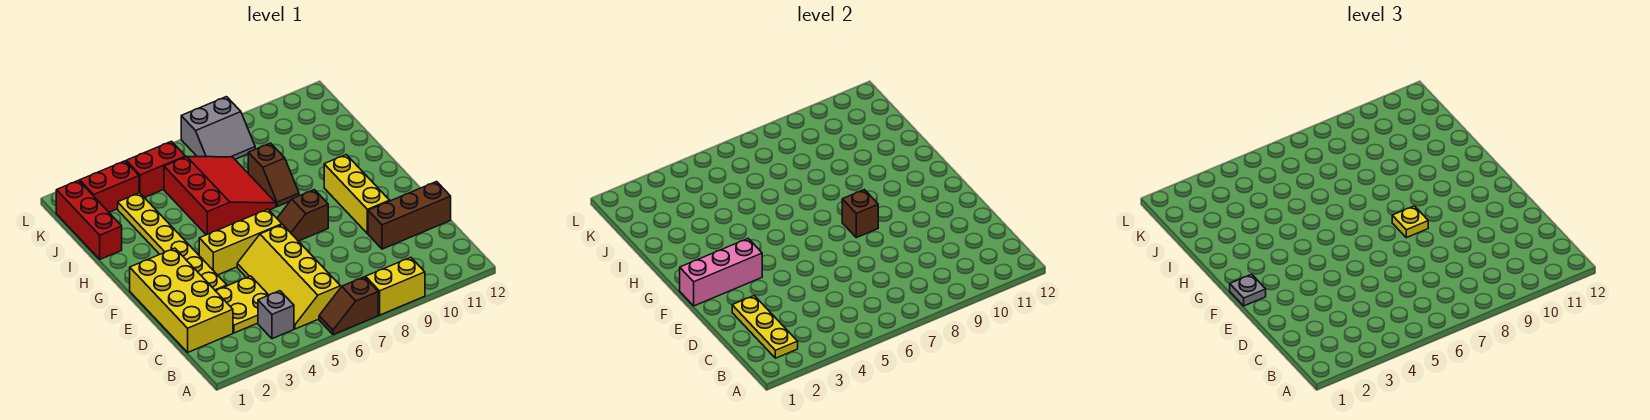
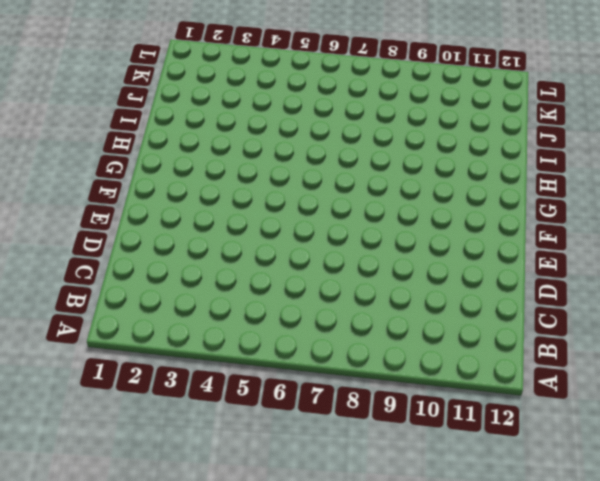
none -> brown 1x2 slope [319,277,378,335]
none -> yellow 1x2 brick [366,257,425,315]
none -> grey 1x1 brick [258,291,294,339]

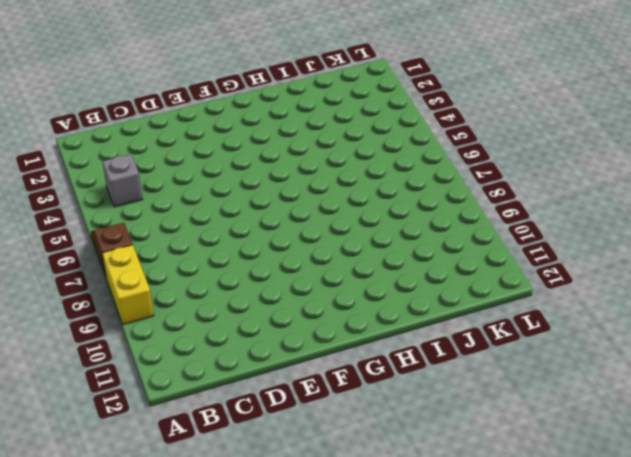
none -> yellow 2x4 slope [237,225,341,329]
none -> yellow 2x4 brick [130,248,233,352]
none -> yellow 2x2 plate [216,276,268,333]

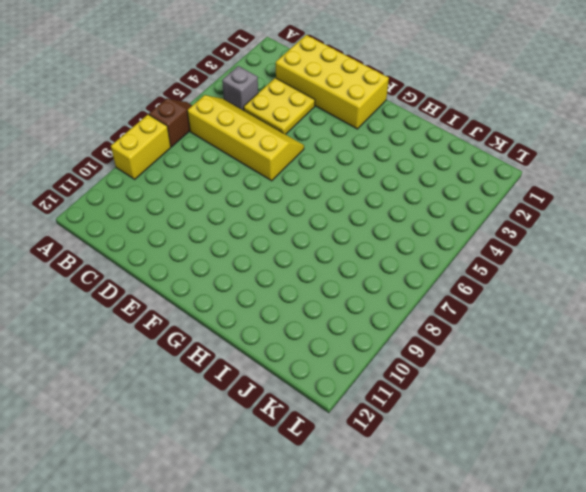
none -> brown 1x3 brick [368,182,451,249]
none -> yellow 1x6 plate [118,193,227,291]
none -> yellow 1x3 brick [324,155,390,234]

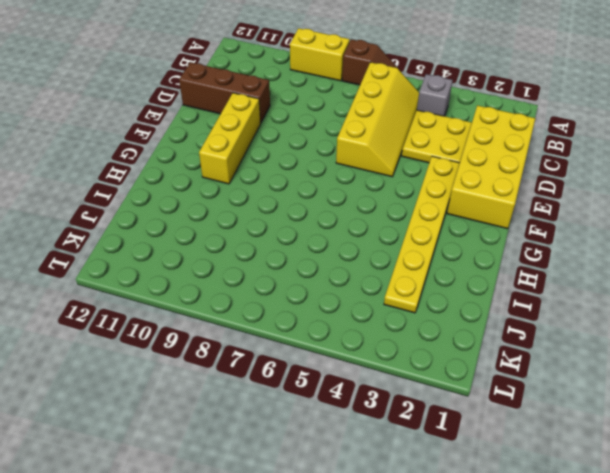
none -> yellow 1x3 brick [199,209,282,275]
none -> brown 1x2 slope [277,190,328,241]
none -> red 3x3 slope [164,157,276,235]

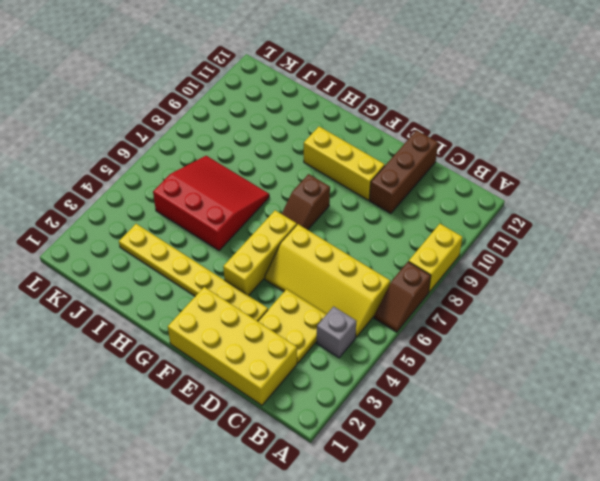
none -> brown 1x2 slope [248,143,299,207]
none -> red 1x3 brick [56,181,122,259]
none -> red 1x2 brick [80,161,139,212]

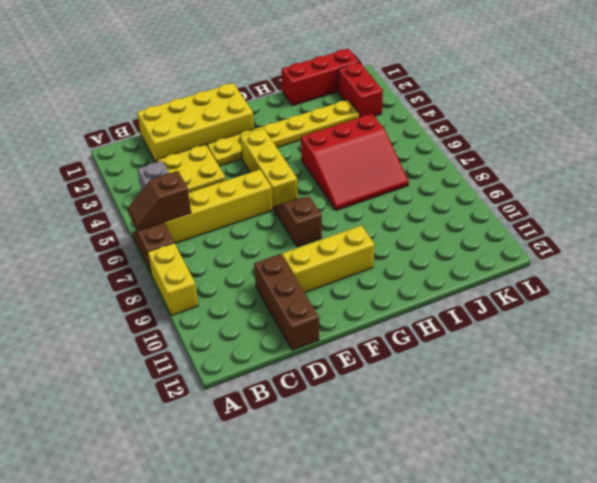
brown 1x2 slope [128,171,191,231] -> brown 1x2 slope moved to [248,143,299,207]
none -> red 1x2 brick [126,141,186,198]
none -> grey 2x2 slope [181,97,255,159]
none -> yellow 1x3 plate [732,296,798,358]

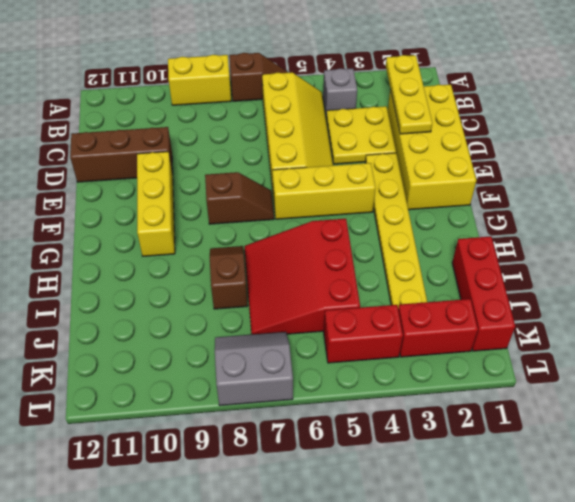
none -> pink 1x3 brick [680,239,762,306]
none -> brown 1x1 brick [842,190,878,238]
none -> grey 1x1 plate [1230,274,1266,306]

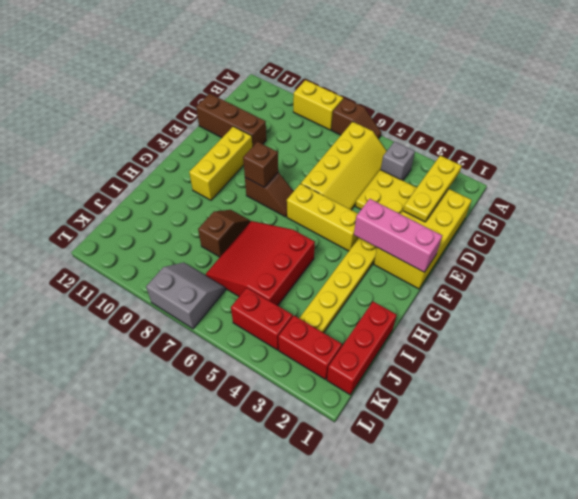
none -> grey 1x1 plate [1230,274,1266,306]
none -> yellow 1x1 plate [1392,206,1428,238]

